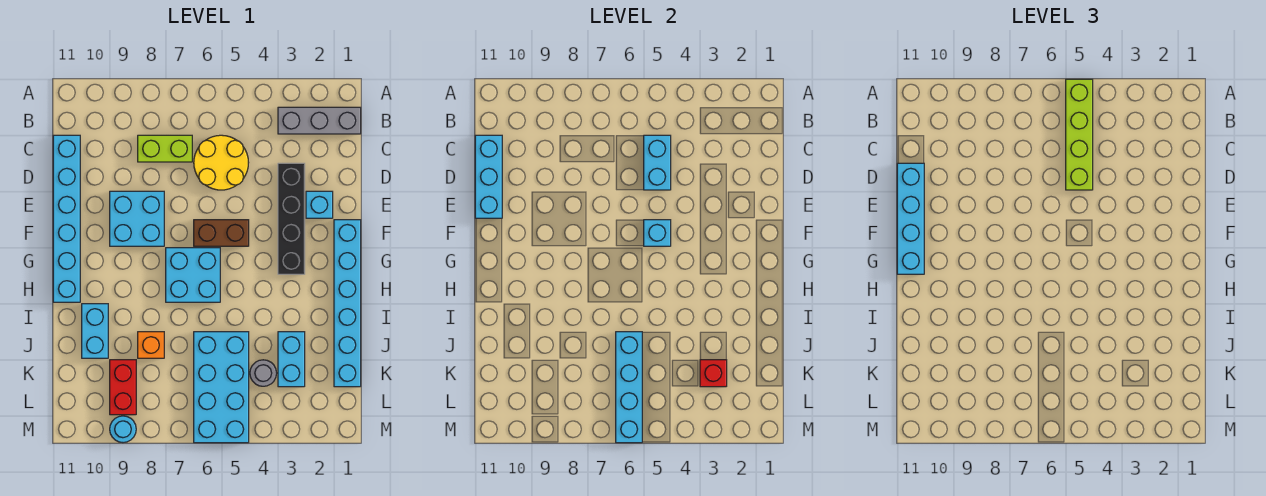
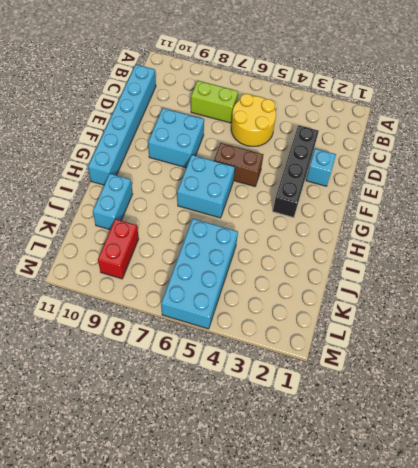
none -> grey 1x3 brick [278,107,361,134]
none -> cyan 1x6 brick [334,220,361,387]
none -> cyan 1x2 brick [278,332,305,387]

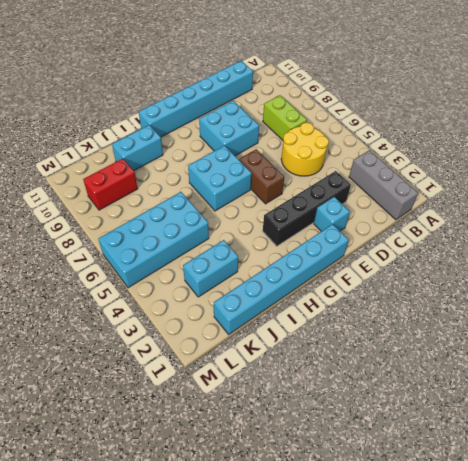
none -> orange 1x1 brick [138,332,164,358]
none -> grey 1x1 round brick [250,360,277,386]
none -> cyan 1x1 round brick [110,416,136,443]

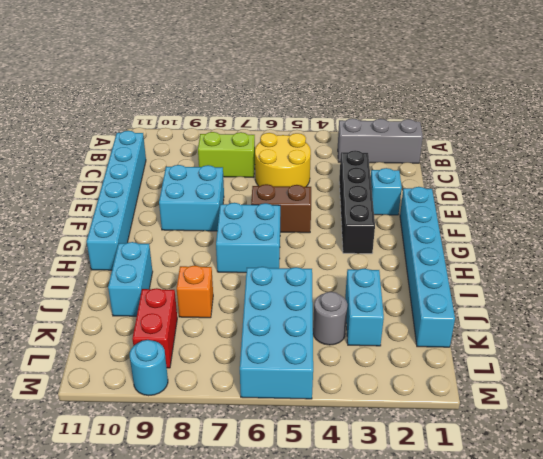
none -> cyan 1x2 brick [644,135,671,190]
none -> cyan 1x3 brick [475,135,502,218]
none -> cyan 1x1 brick [644,220,671,246]

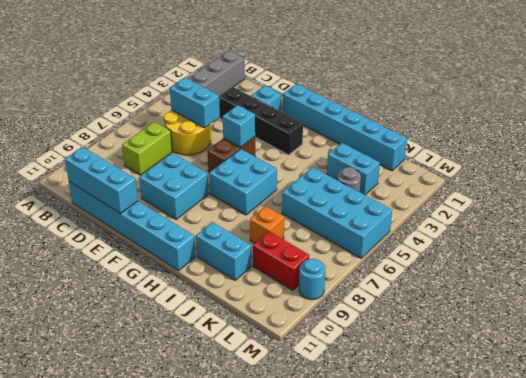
none -> cyan 1x4 brick [616,332,642,443]
none -> red 1x1 brick [700,360,727,387]
none -> lime 1x4 brick [1066,79,1093,190]

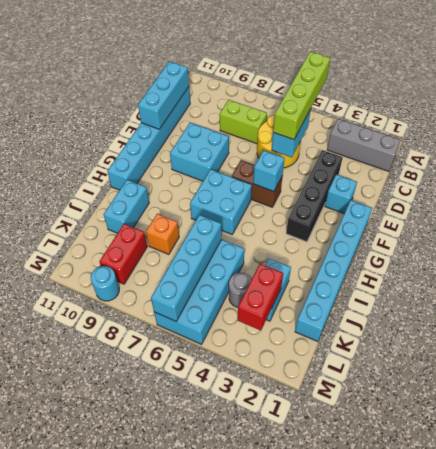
red 1x2 brick [238,264,283,330] -> red 1x1 brick [700,360,727,387]
none -> cyan 1x4 brick [897,163,924,274]

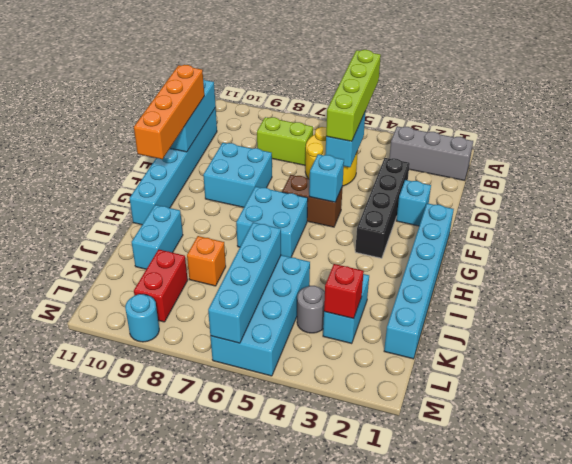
orange 1x4 brick [134,65,204,159] -> cyan 1x4 brick [897,163,924,274]

